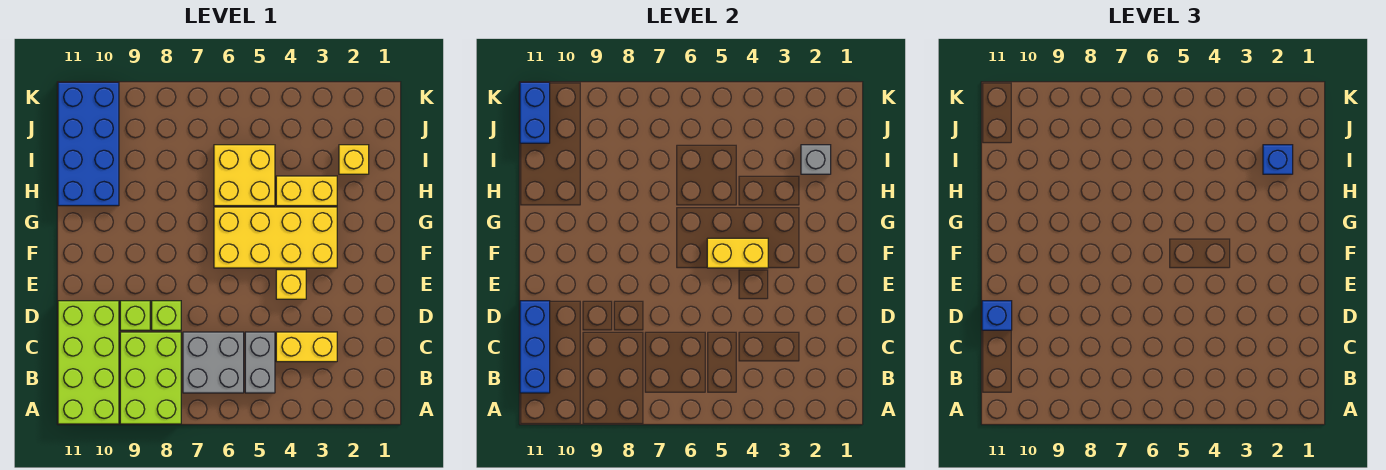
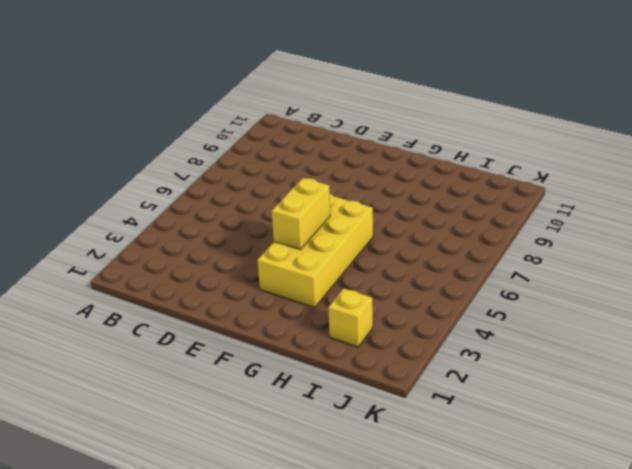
none -> lime 2x3 brick [120,332,181,424]
none -> lime 2x4 brick [58,301,119,424]
none -> grey 1x2 brick [245,332,275,393]

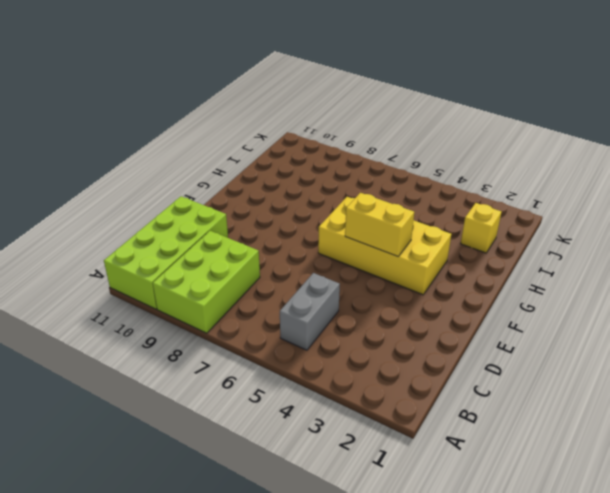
none -> grey 2x2 brick [183,332,244,393]
none -> yellow 1x2 brick [276,332,337,362]
none -> lime 1x1 brick [152,301,181,330]

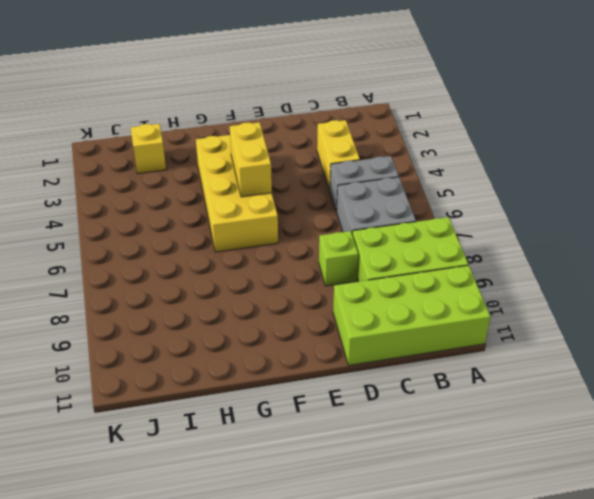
none -> lime 1x1 brick [120,301,150,330]
none -> yellow 1x1 brick [276,270,306,299]
none -> yellow 1x2 brick [276,176,337,206]

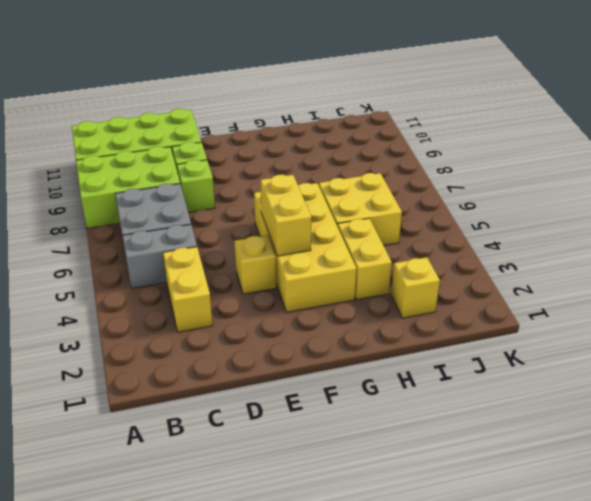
none -> blue 2x4 brick [58,82,119,206]
none -> blue 1x3 brick [520,301,550,393]
none -> grey 1x1 brick [801,145,831,174]

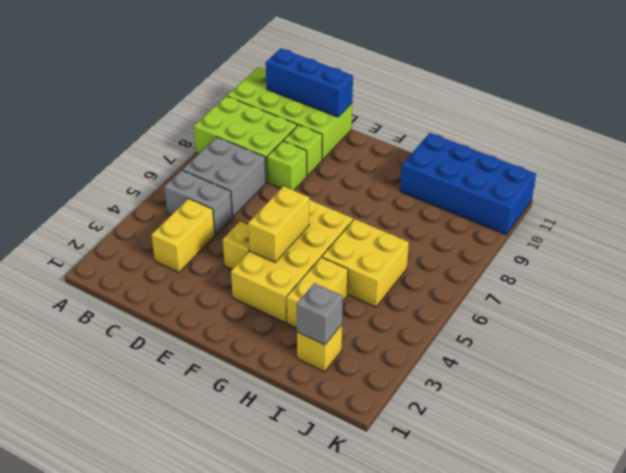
none -> blue 1x2 brick [520,82,550,143]
none -> blue 1x1 brick [982,301,1012,330]
none -> blue 1x1 brick [1263,145,1293,174]

